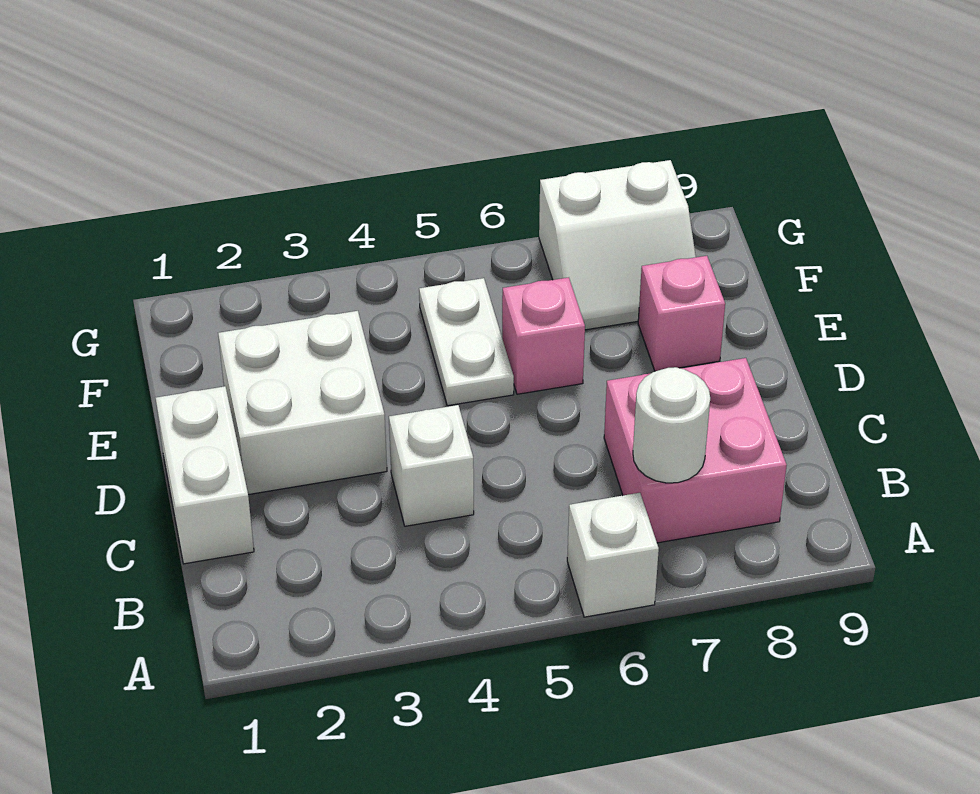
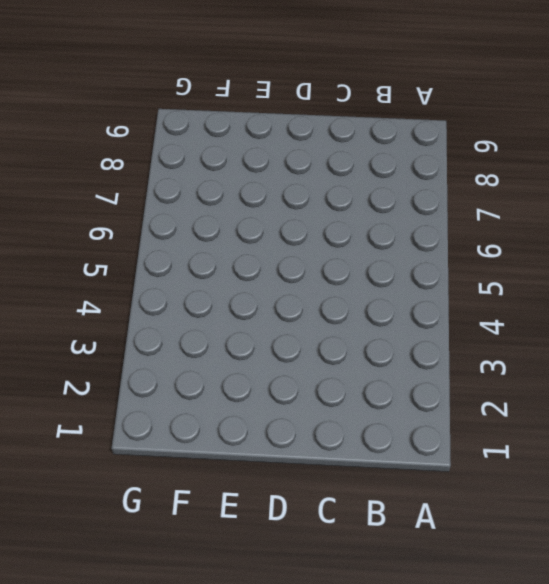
none -> white 1x1 brick [567,493,659,617]
none -> pink 2x2 brick [604,358,787,543]

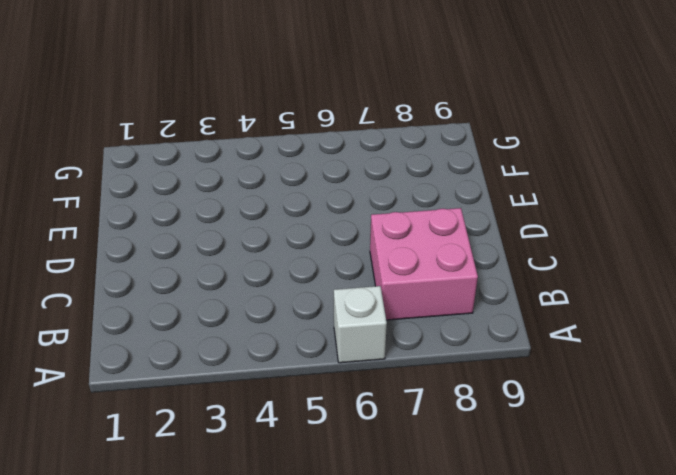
none -> white 1x2 brick [156,386,254,564]
none -> white 1x1 brick [389,405,474,526]

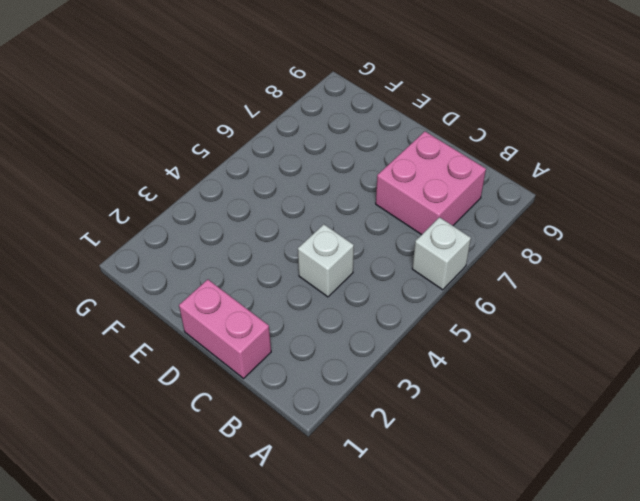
pink 1x2 brick [179,279,271,378] -> white 1x2 brick [156,386,254,564]
none -> white 2x2 brick [218,311,387,495]
none -> white 1x2 plate [419,278,514,406]

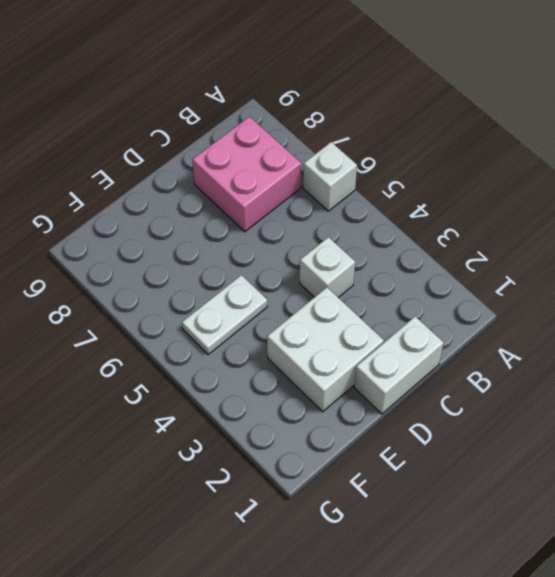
none -> pink 1x1 brick [502,277,585,394]
none -> pink 1x1 brick [638,256,725,371]

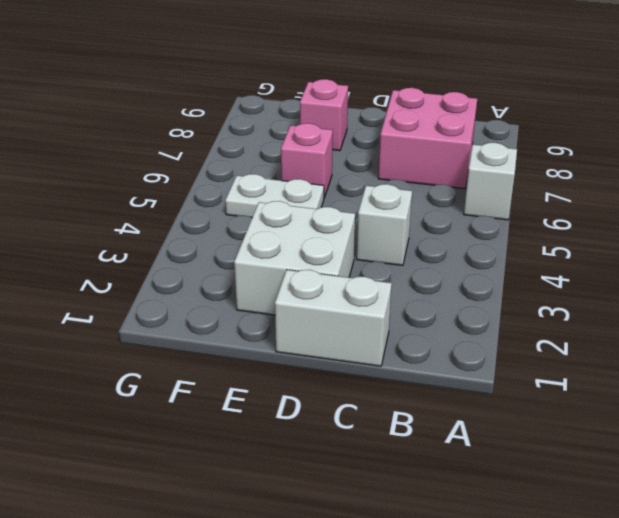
none -> white 2x2 slope [539,160,696,330]
none -> white 1x1 round brick [633,367,710,483]

